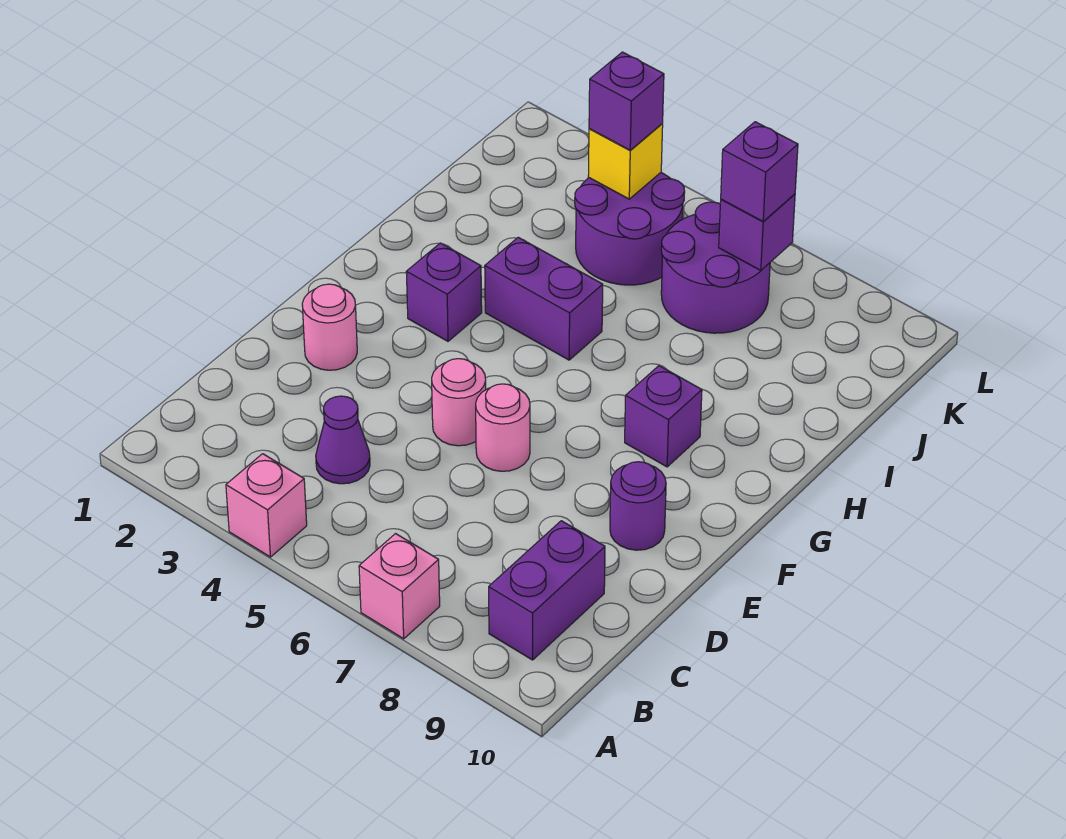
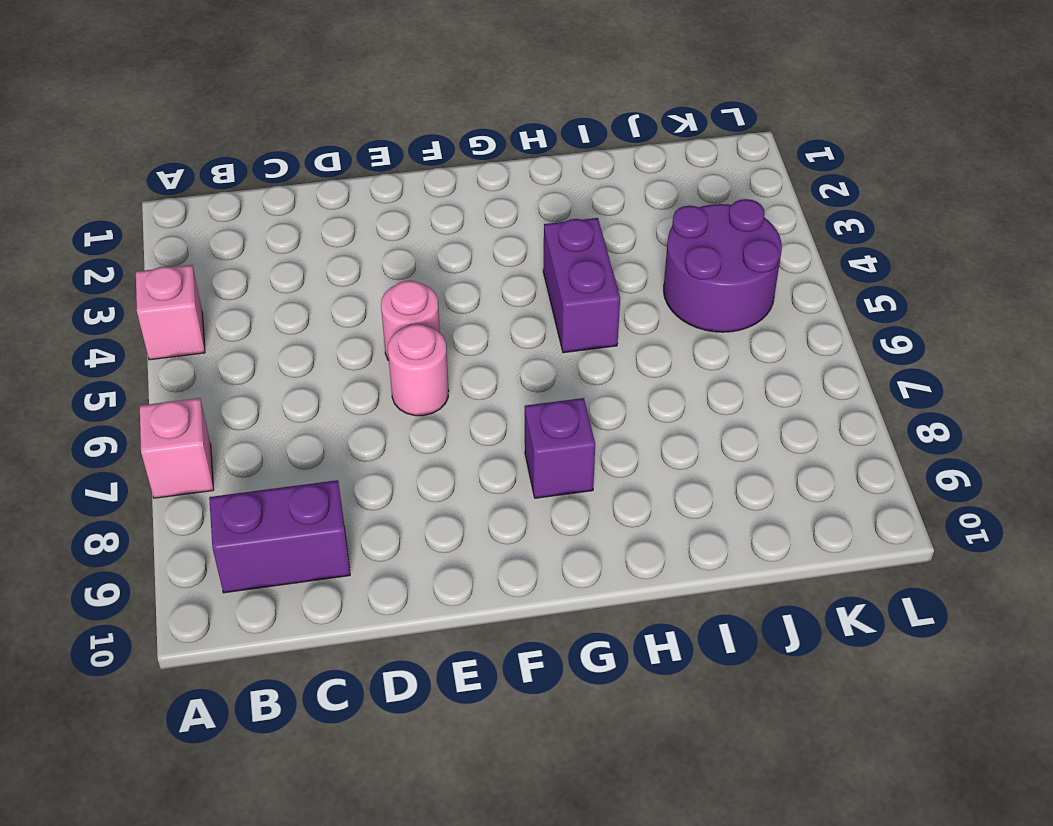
none -> purple 1x1 cone [316,396,370,484]
none -> pink 1x1 round brick [302,284,357,370]
none -> purple 1x1 round brick [610,462,666,550]

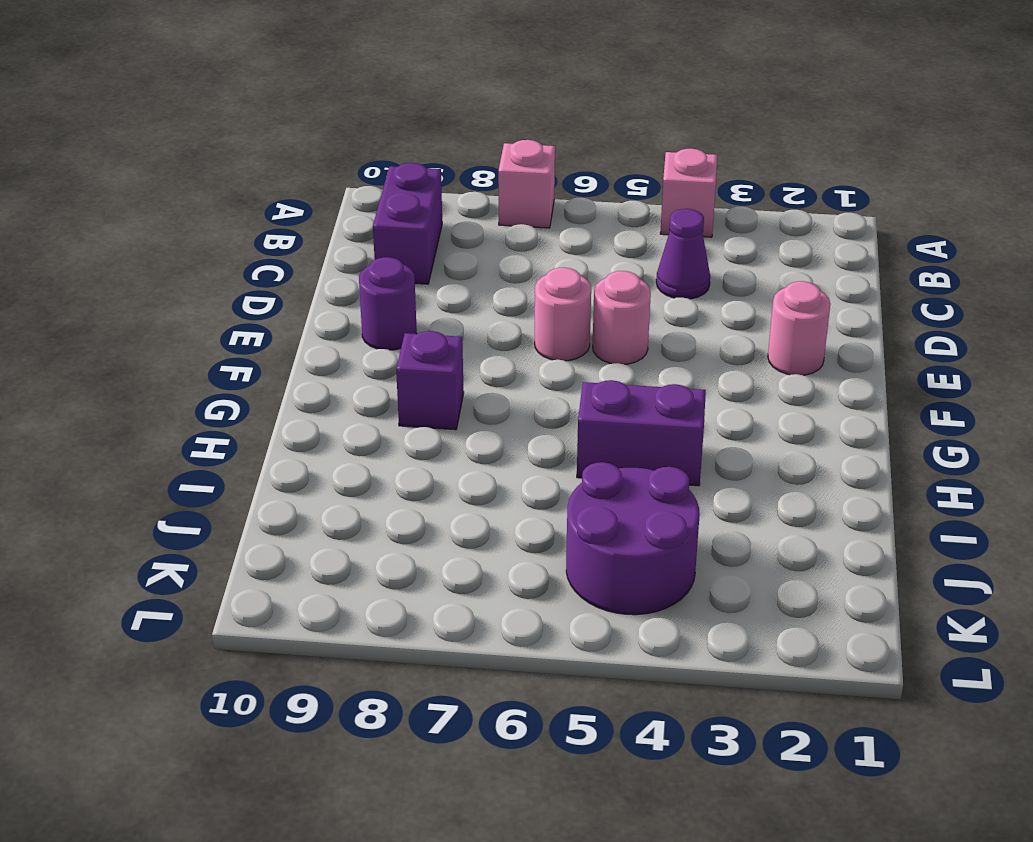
none -> purple 1x1 brick [406,243,482,341]
none -> purple 2x2 round brick [661,202,770,333]
none -> yellow 1x1 brick [588,124,663,199]

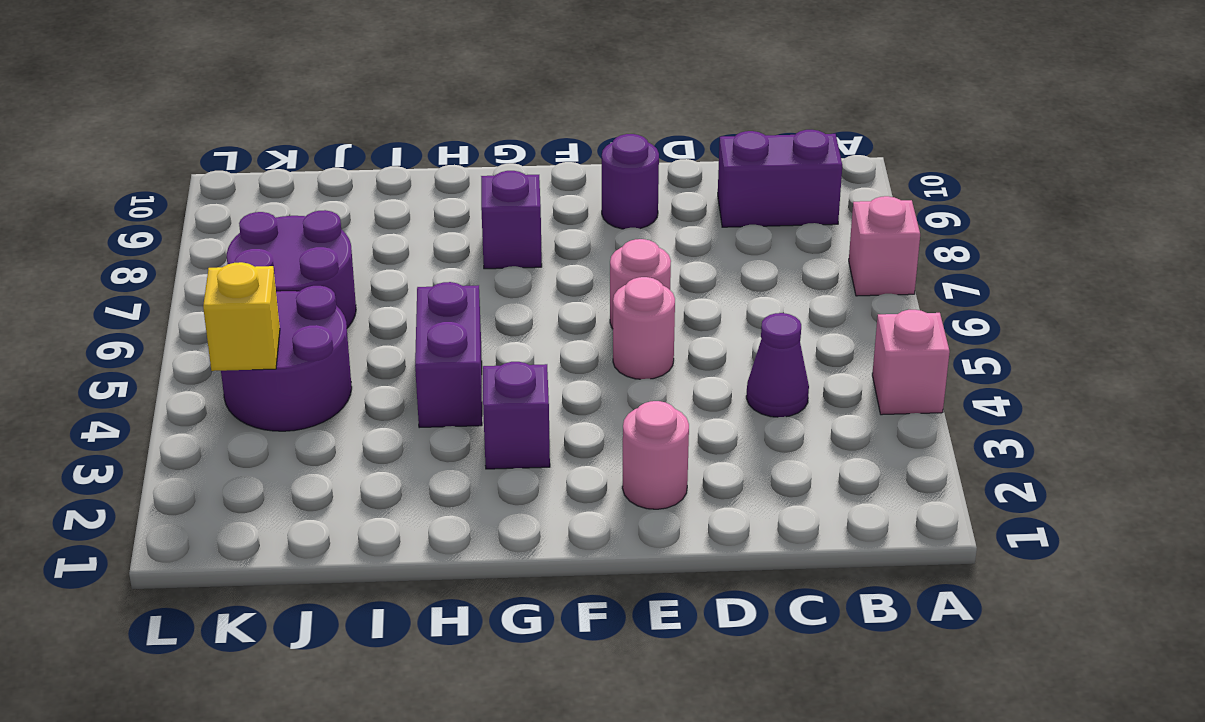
none -> purple 1x1 brick [719,194,795,270]
none -> purple 1x1 brick [589,52,664,150]
none -> purple 1x1 brick [721,122,798,222]

